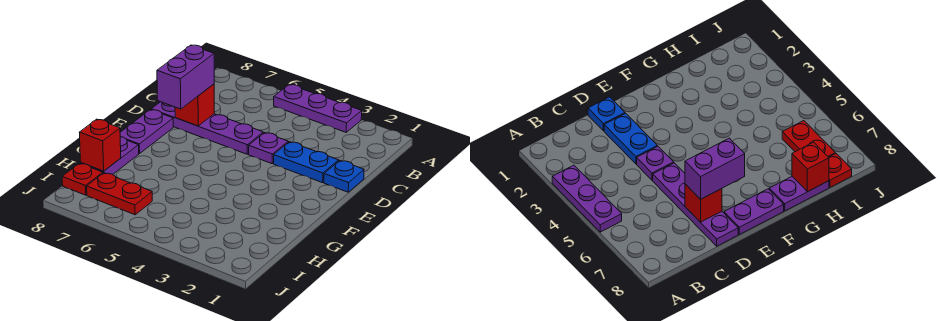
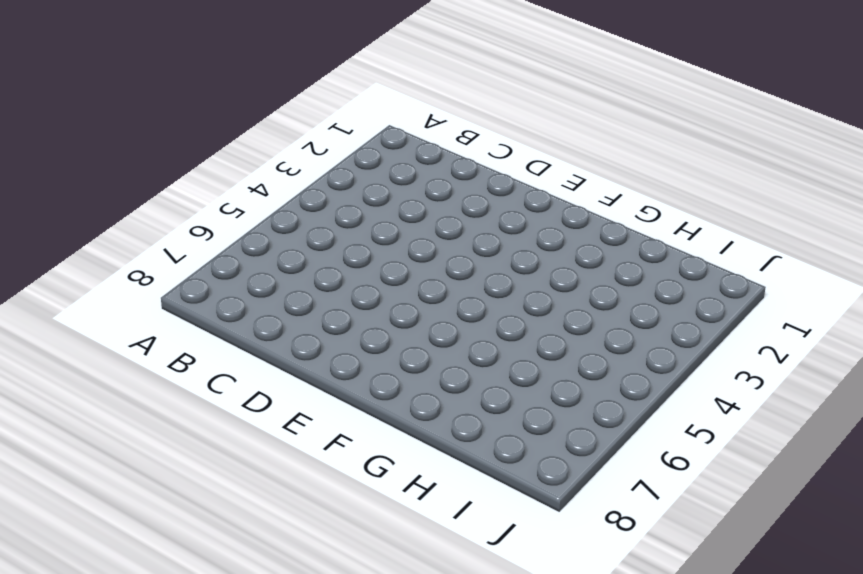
none -> purple 1x3 plate [274,84,362,132]
none -> blue 1x1 plate [324,161,364,192]
none -> blue 1x2 plate [274,142,339,183]

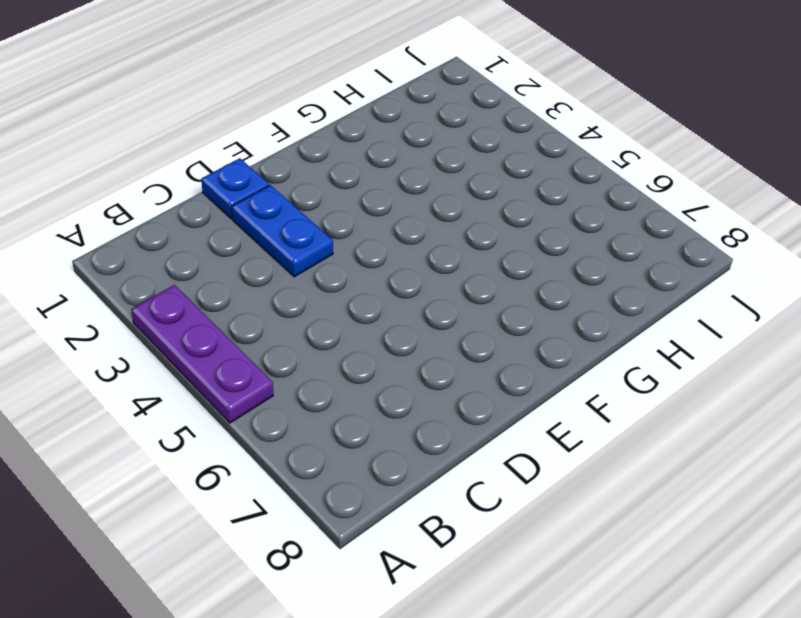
none -> purple 1x1 plate [249,133,288,164]
none -> purple 1x4 plate [151,102,263,154]
none -> purple 1x2 plate [120,110,173,154]

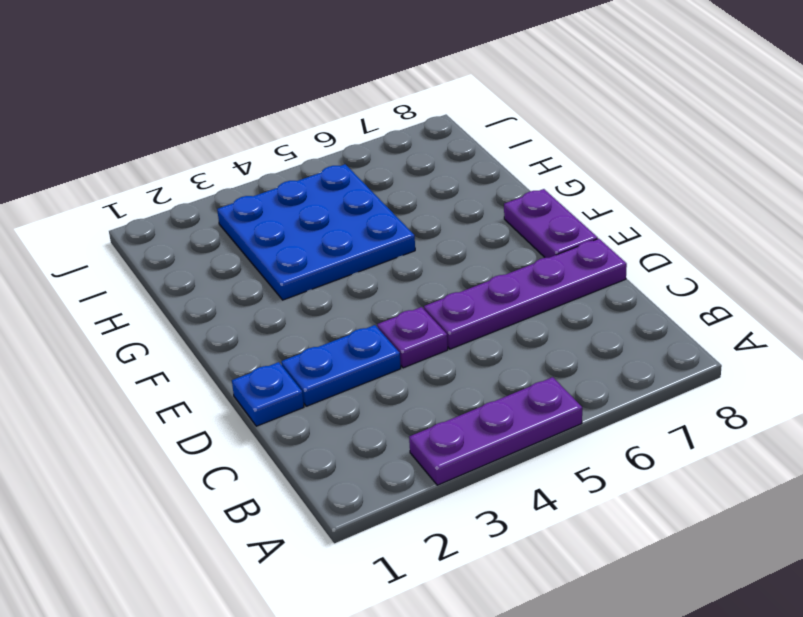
blue 3x3 plate [217,164,415,300] -> none
none -> purple 1x2 plate [81,137,139,174]
none -> red 1x2 plate [87,173,152,215]
none -> red 1x1 plate [62,163,103,195]

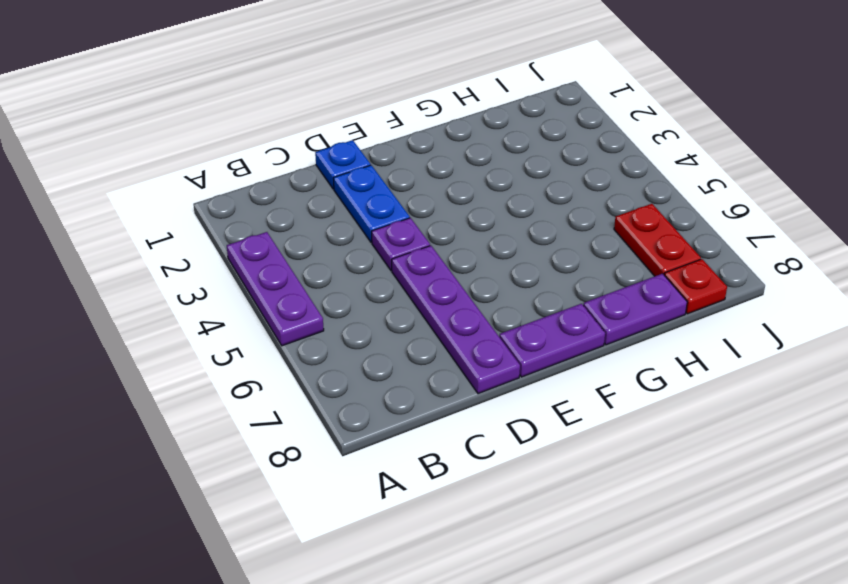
none -> red 1x1 brick [175,84,214,126]
none -> red 1x1 brick [79,119,121,171]
none -> purple 1x2 brick [157,45,214,109]

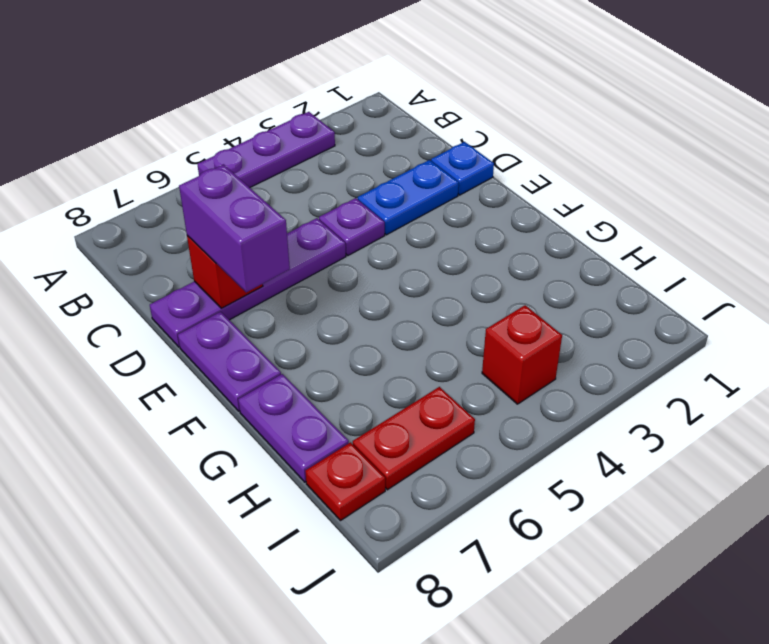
red 1x1 brick [482,305,562,404] -> red 1x1 brick moved to [79,119,121,171]

